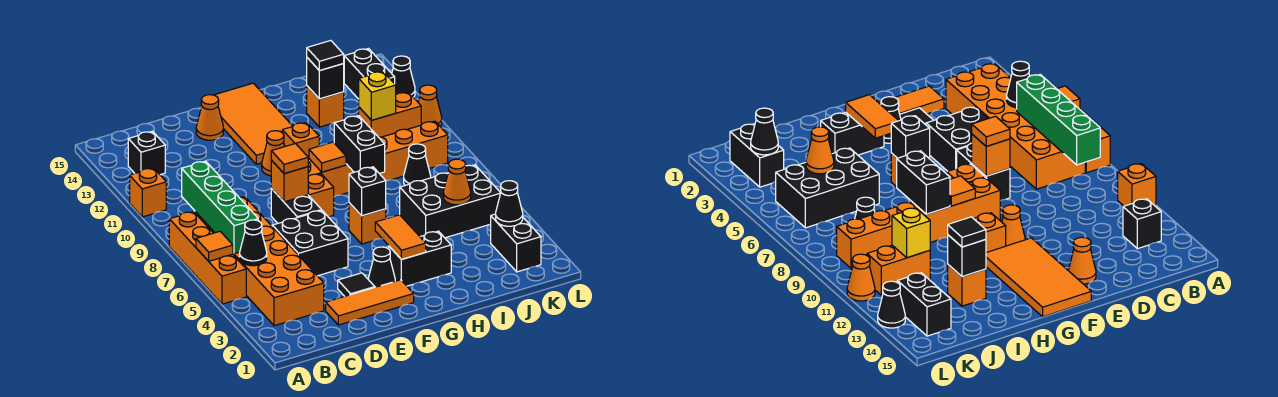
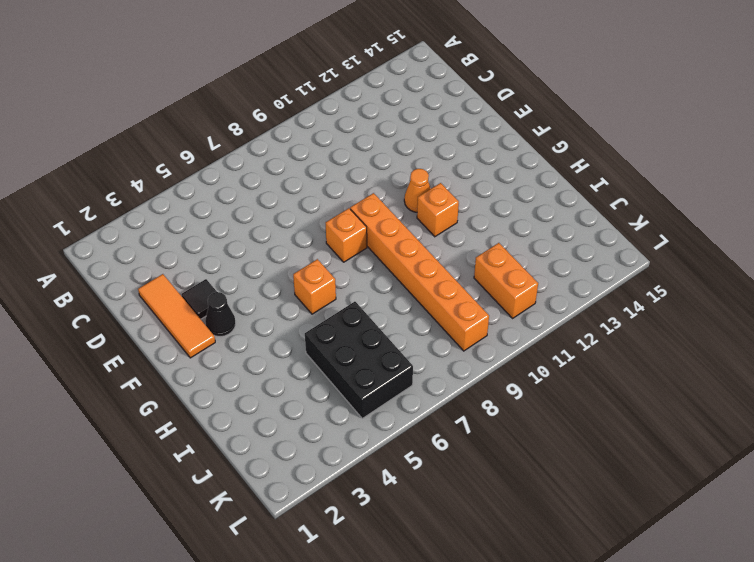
none -> orange 1x4 brick [169,212,246,304]
none -> orange 1x1 brick [130,168,166,217]
none -> orange 2x6 brick [195,196,324,326]
none -> black 1x1 brick [128,131,165,175]

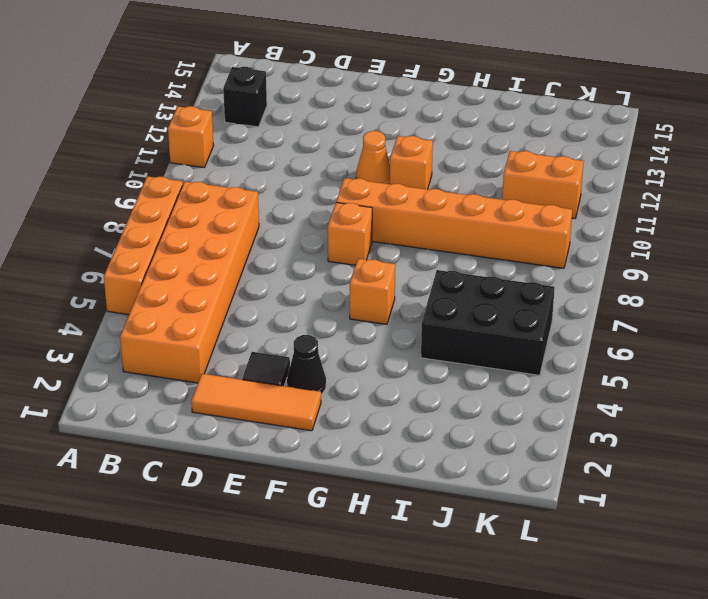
none -> black 2x2 brick [272,210,348,276]
none -> black 1x2 brick [271,189,321,223]
none -> orange 1x1 cone [196,95,223,140]
none -> orange 2x4 tile [215,83,293,164]

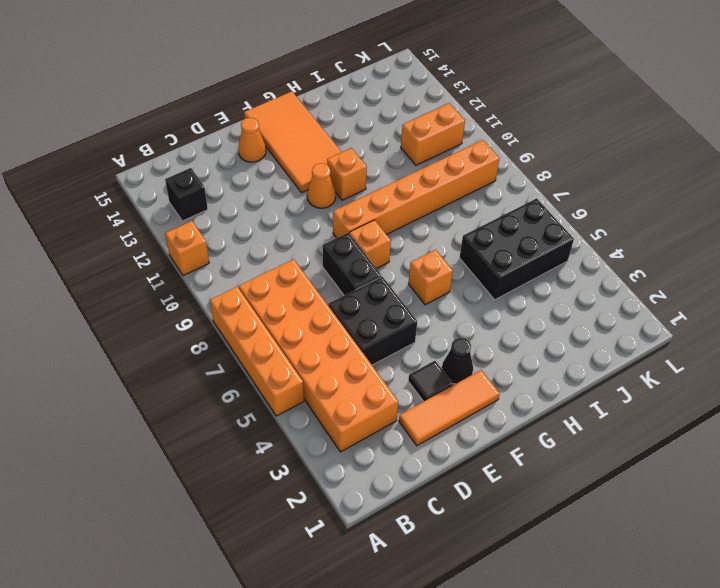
none -> black 1x2 brick [389,231,451,286]
none -> orange 1x1 brick [307,86,344,127]
none -> black 1x1 cone [404,144,431,185]
none -> black 1x2 brick [491,214,541,272]

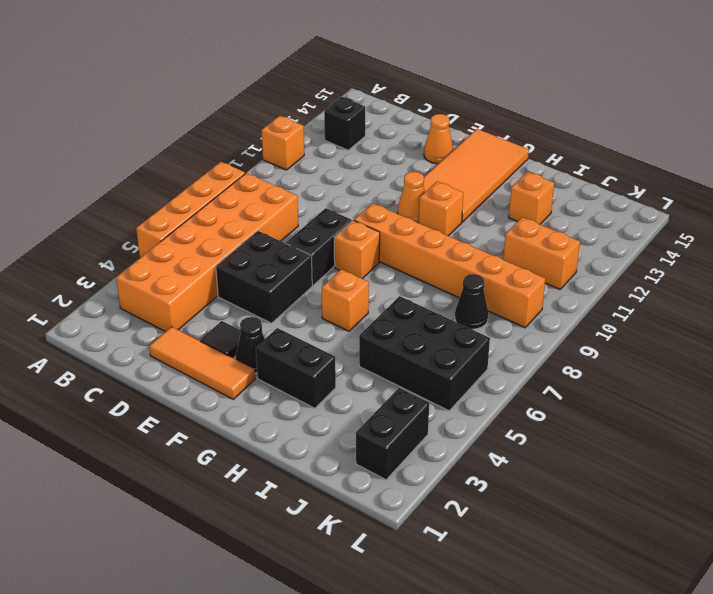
none -> black 1x2 brick [344,49,395,99]
none -> orange 1x1 cone [418,85,442,126]
none -> black 1x1 cone [392,56,415,97]
none -> orange 1x1 tile [196,231,233,261]

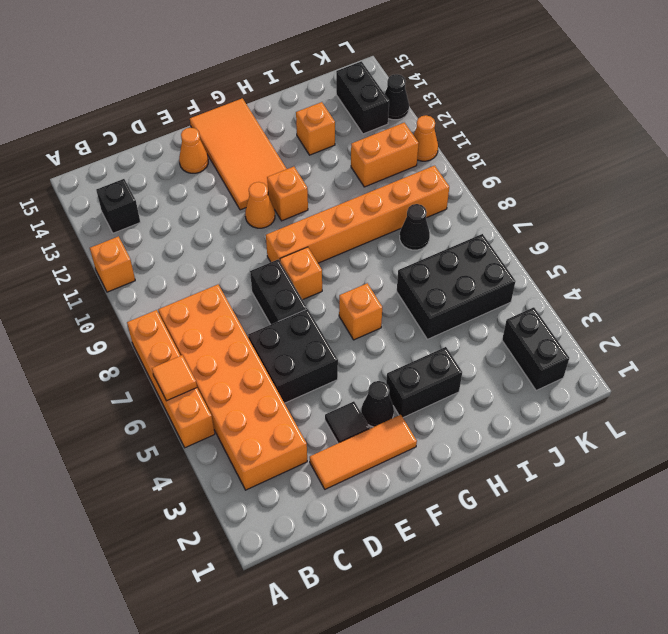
none -> black 1x1 cone [240,220,267,266]
none -> green 1x4 brick [182,161,258,254]
none -> orange 1x1 brick [271,160,308,202]
none -> orange 1x2 tile [375,215,426,259]

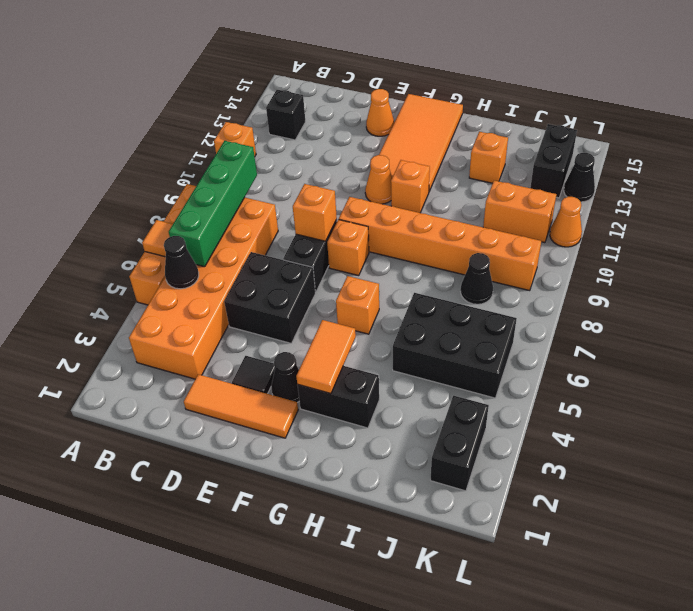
none -> black 1x1 brick [349,167,386,216]
none -> orange 1x1 tile [309,142,346,172]
none -> black 1x2 brick [334,115,385,174]
none -> black 1x1 brick [307,58,344,99]

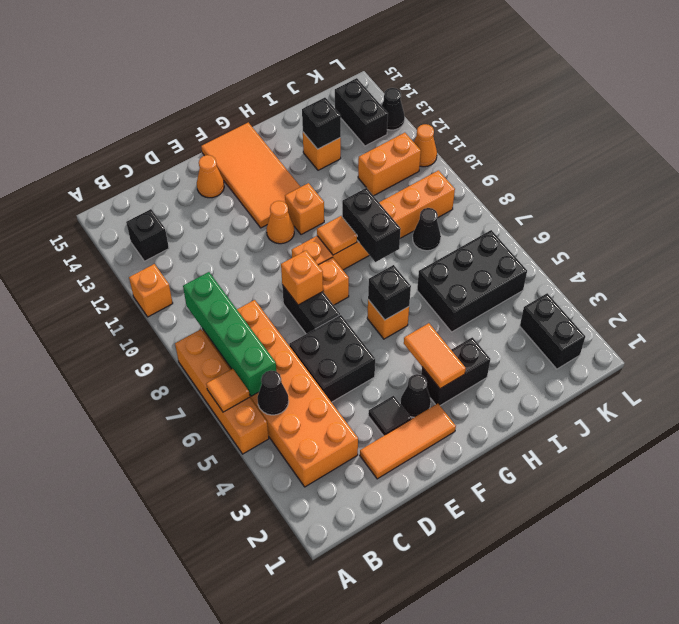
none -> orange 1x1 cone [444,159,471,205]
none -> yellow 1x1 brick [359,71,396,120]
none -> black 1x1 cone [496,181,523,226]
none -> orange 1x1 tile [271,143,308,174]

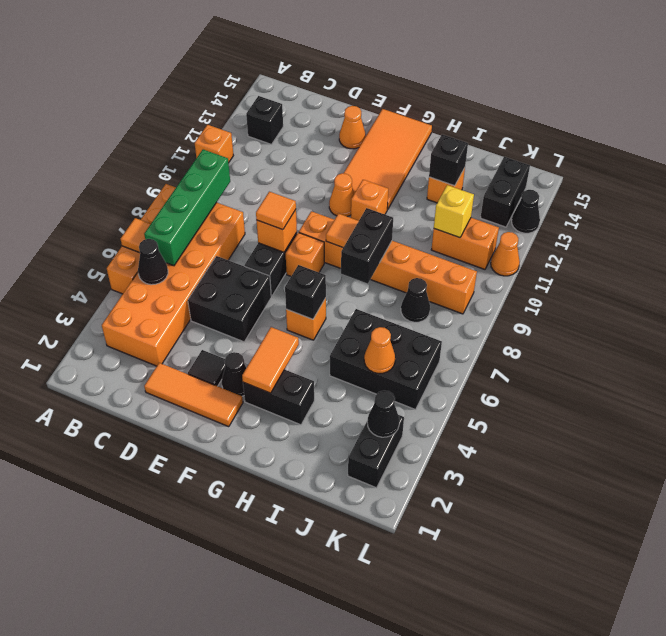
none -> black 1x1 tile [307,41,344,71]

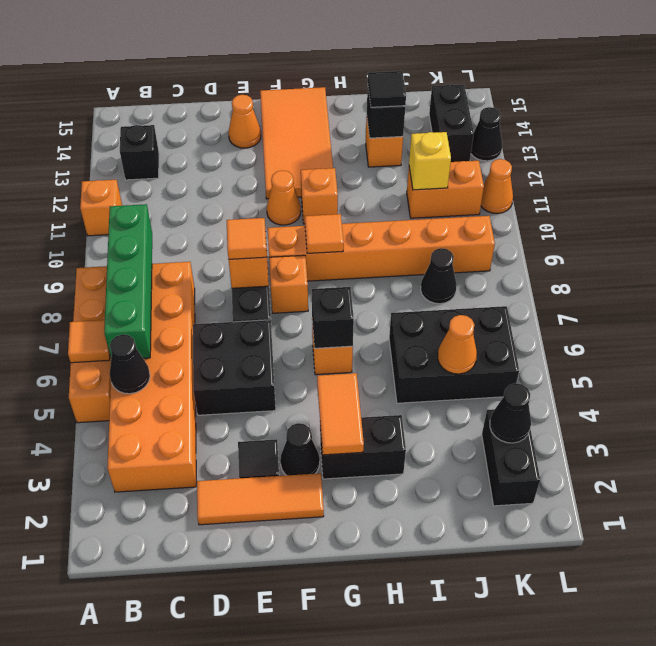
none -> black 1x2 brick [334,115,385,174]

